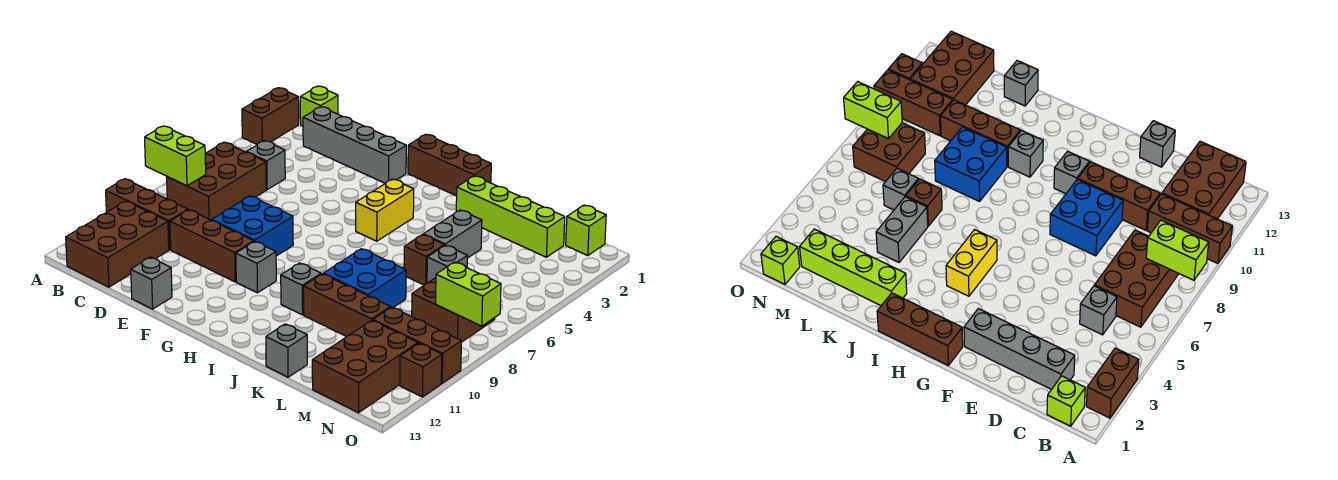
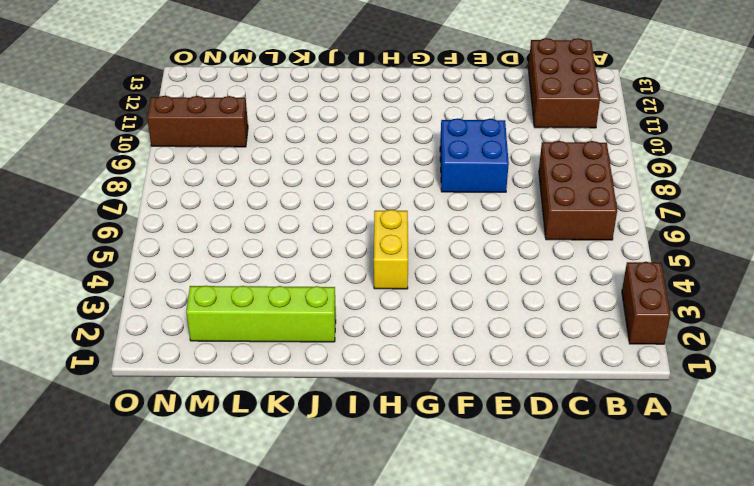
none -> brown 1x3 brick [106,179,188,250]
none -> lime 1x1 brick [300,86,338,126]
none -> grey 1x4 brick [303,107,406,183]

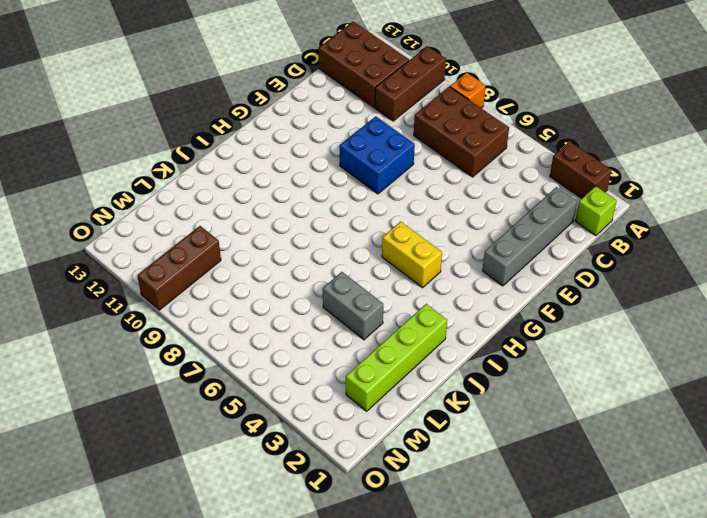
orange 1x1 brick [450,73,486,108] -> none
none -> grey 1x1 brick [246,141,285,190]
none -> brown 1x3 brick [170,210,254,282]
none -> grey 1x1 brick [131,257,172,309]

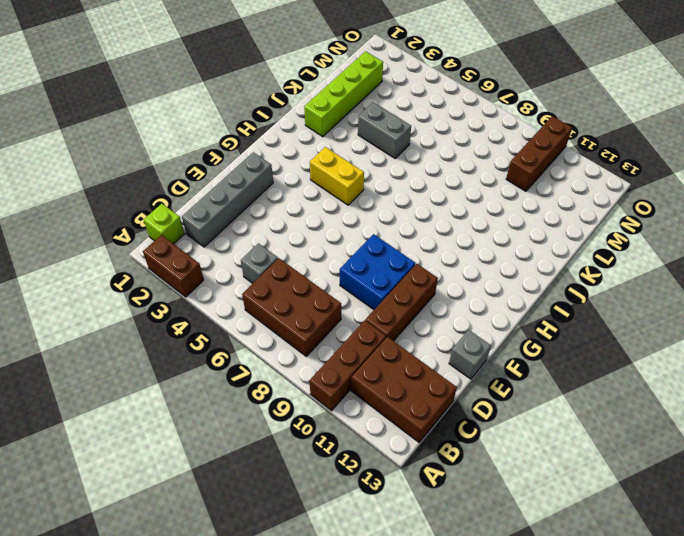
none -> brown 1x3 brick [408,134,491,196]
none -> grey 1x1 brick [236,241,276,293]
none -> grey 1x1 brick [281,263,321,315]

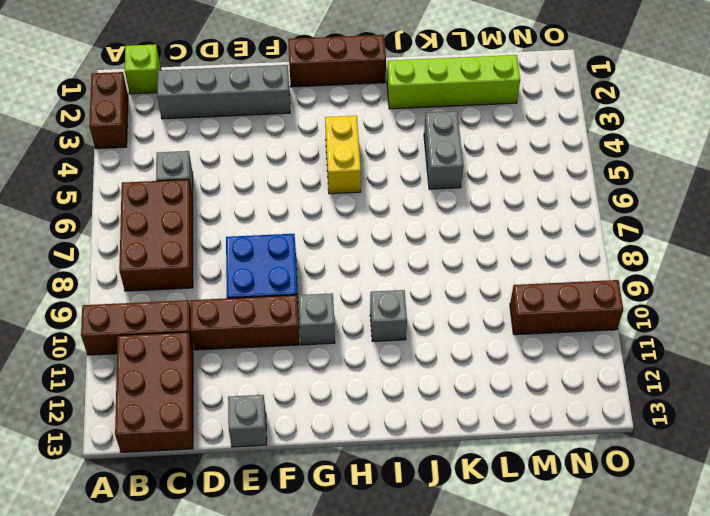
none -> blue 2x2 brick [323,249,406,308]
none -> brown 1x3 brick [303,274,390,336]
none -> brown 1x1 brick [404,235,444,285]

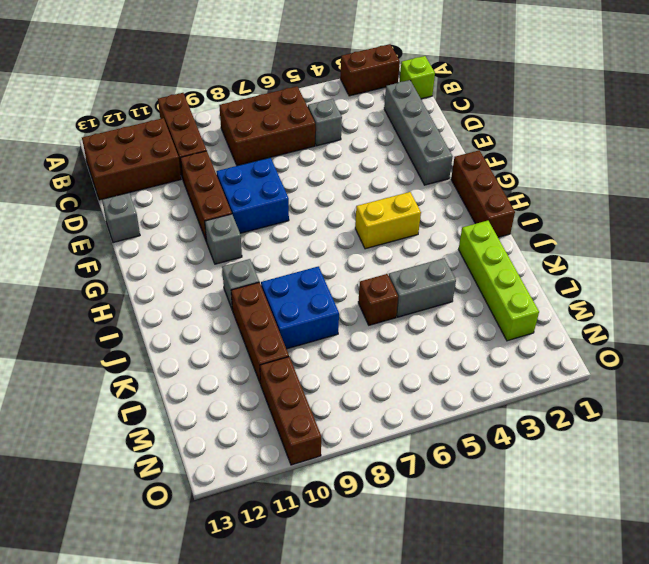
none -> grey 1x1 brick [266,324,307,377]
none -> grey 1x1 brick [427,245,467,283]
none -> brown 2x2 brick [412,278,495,342]

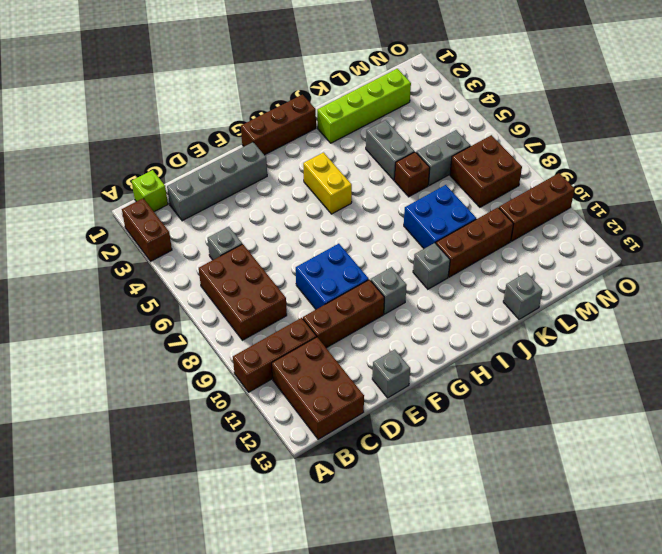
grey 1x2 brick [416,130,471,186] -> grey 1x1 brick [427,245,467,283]
none -> brown 2x3 brick [312,320,418,413]
none -> lime 1x1 brick [566,205,606,256]
none -> brown 1x1 brick [400,343,442,397]

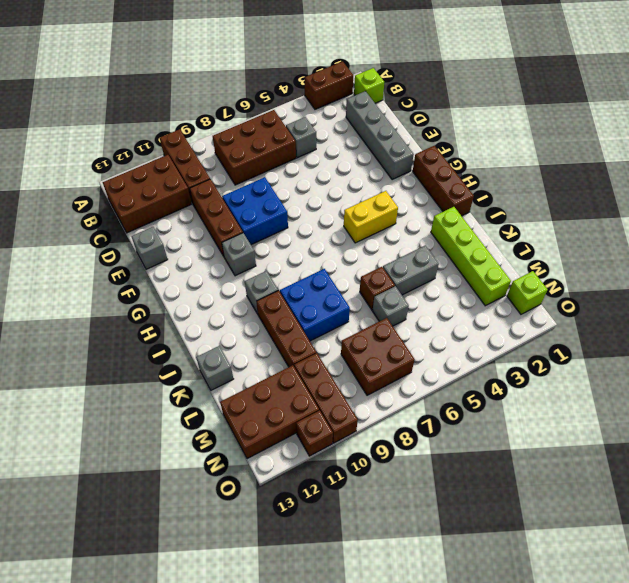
none -> lime 1x2 brick [145,126,206,186]
none -> lime 1x2 brick [436,262,501,326]

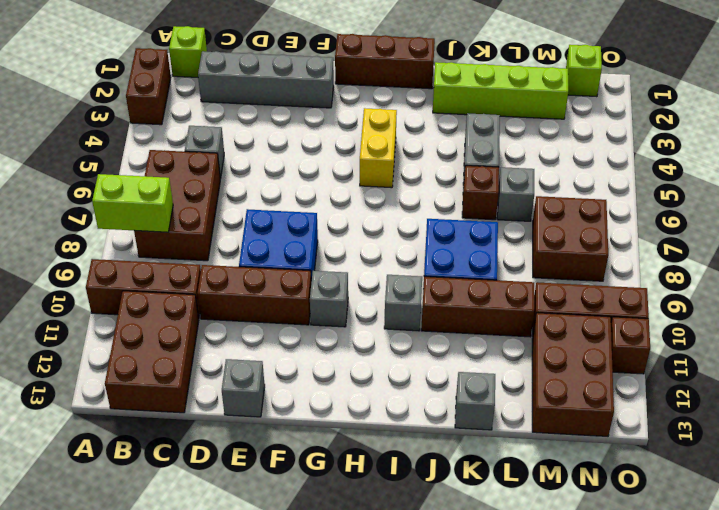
none -> lime 1x2 brick [436,262,501,326]

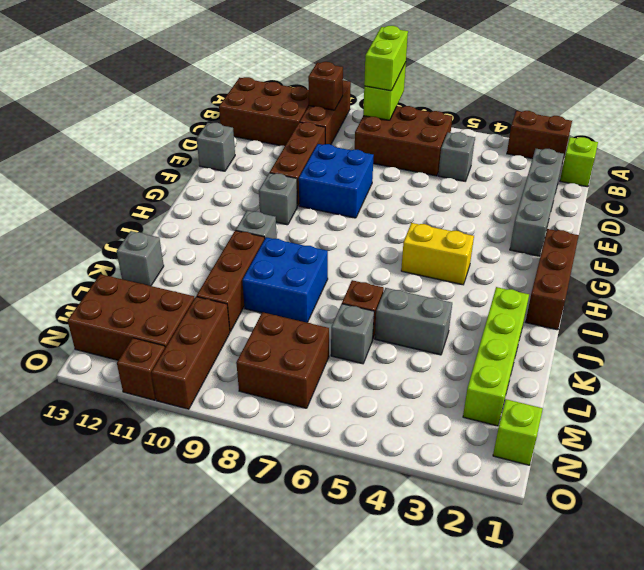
lime 1x2 brick [364,26,408,91] -> lime 1x2 brick moved to [436,262,501,326]
brown 1x1 brick [308,62,343,110] -> none

